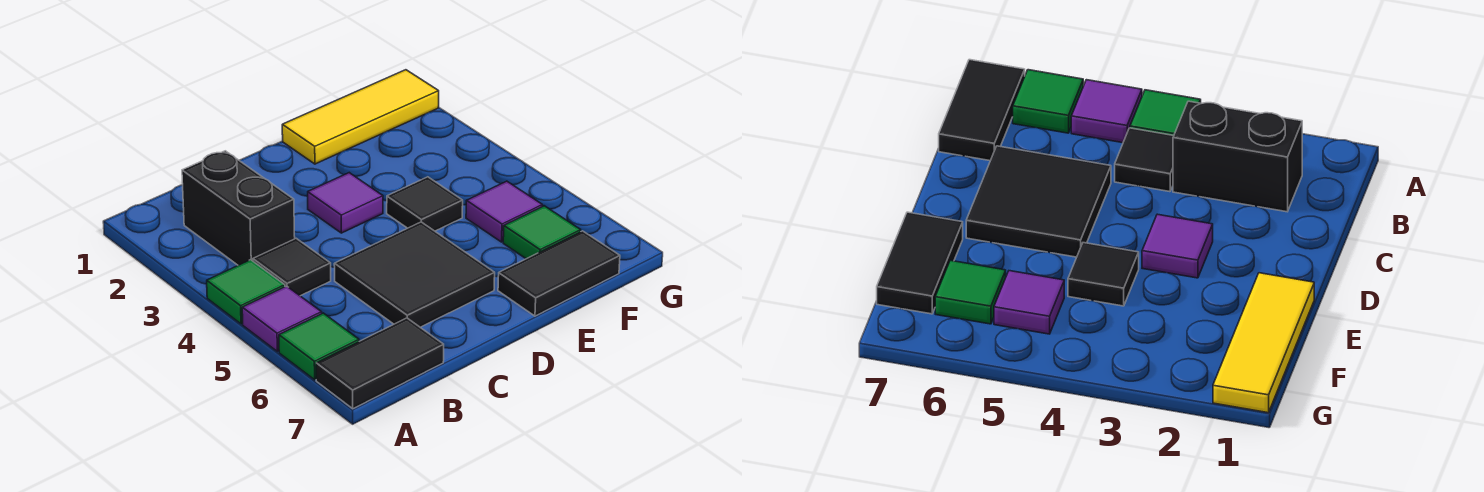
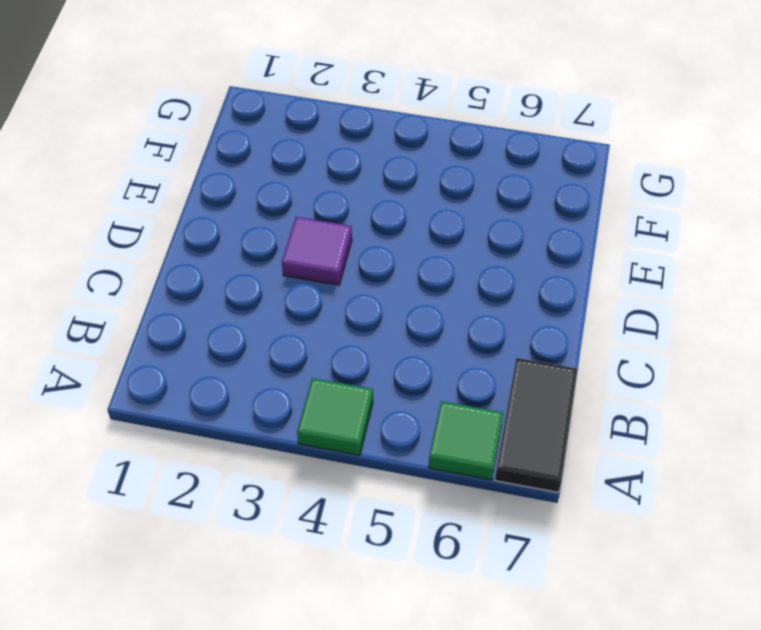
none -> purple 1x1 tile [242,286,322,352]
none -> black 1x2 brick [182,151,295,265]
none -> black 1x1 tile [253,238,331,296]

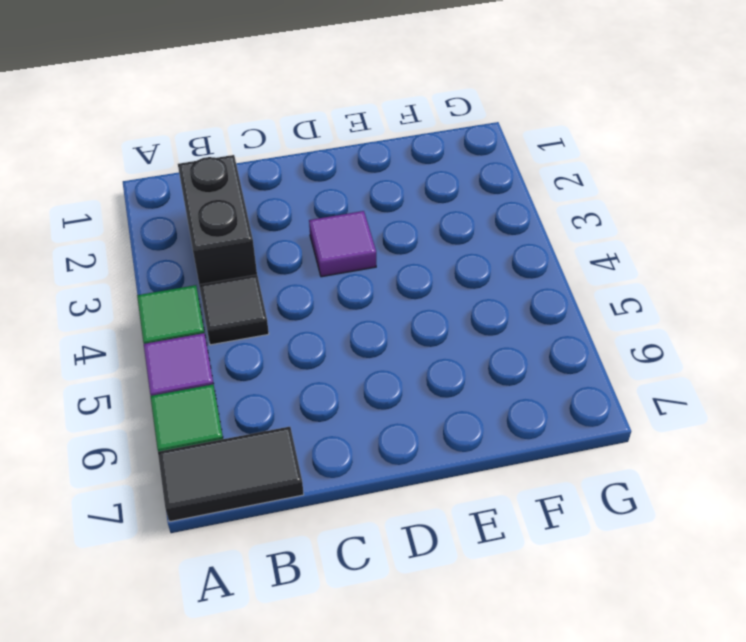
none -> black 2x2 tile [334,222,495,327]
none -> yellow 1x3 tile [282,70,439,164]
none -> black 1x1 tile [387,177,463,231]

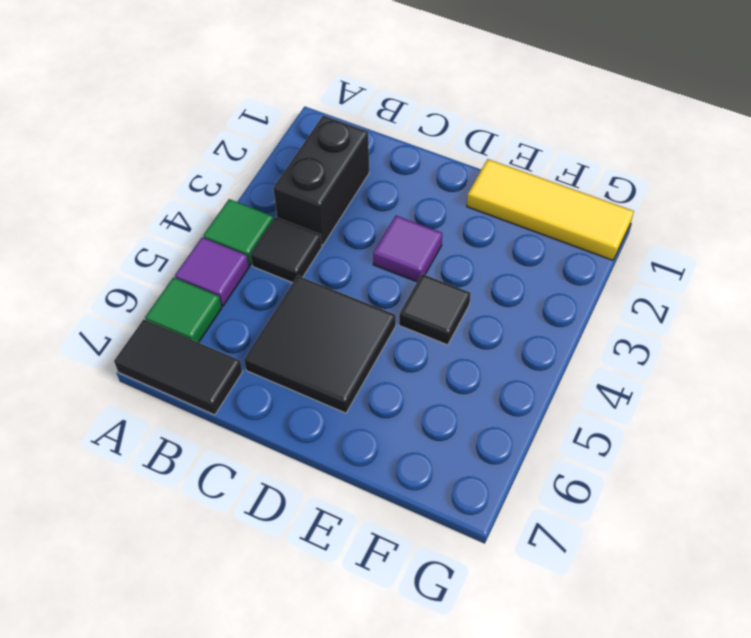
none -> black 1x2 tile [498,231,620,316]
none -> purple 1x1 tile [466,181,542,242]
none -> green 1x1 tile [503,206,581,259]

